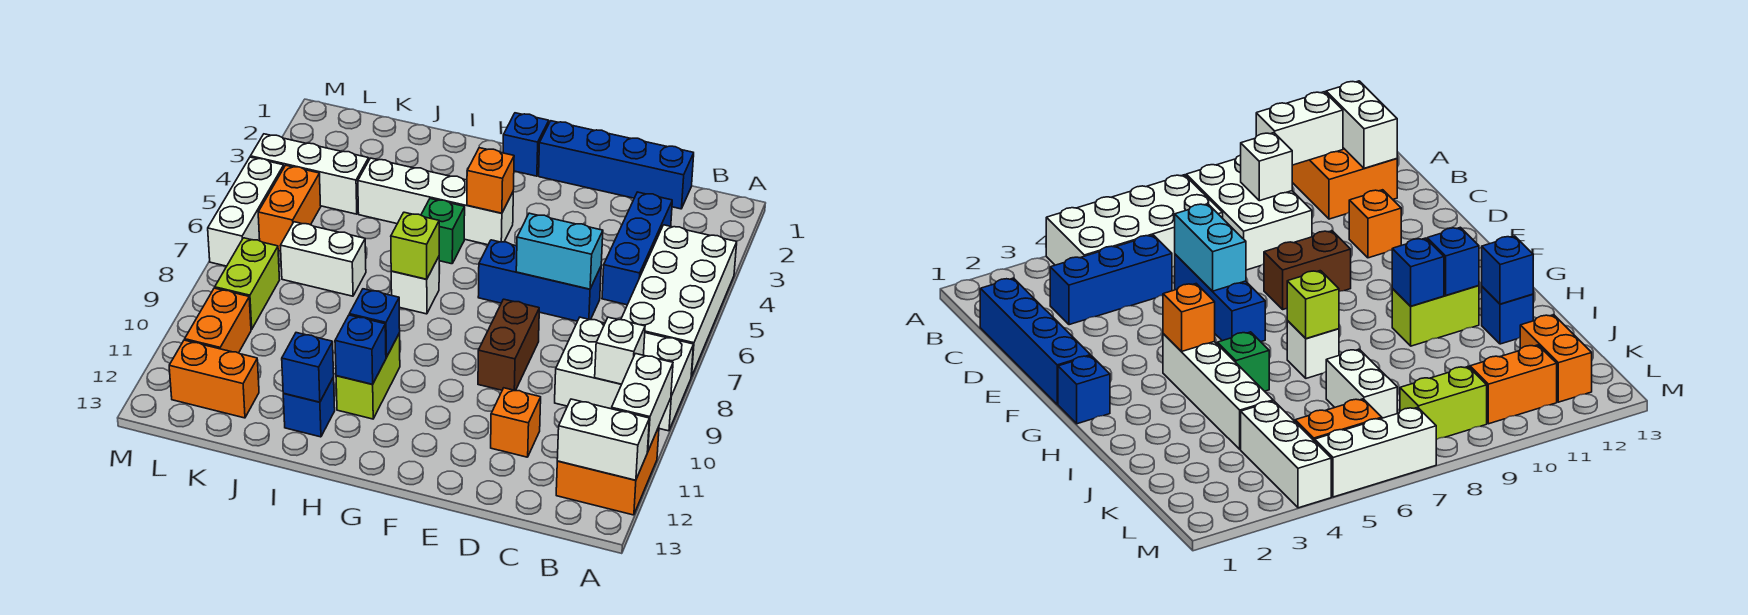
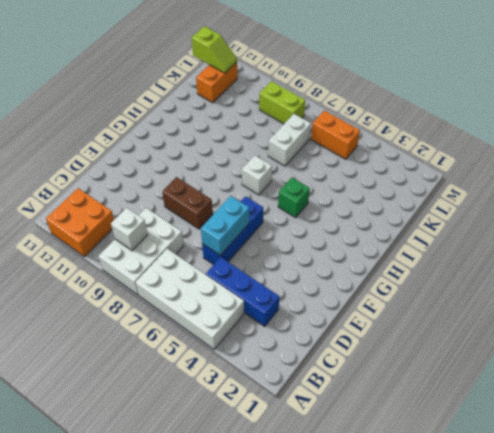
lime 1x2 slope [192,26,237,73] -> none
none -> blue 1x4 brick [539,121,694,209]
none -> orange 1x1 brick [491,388,541,457]
none -> blue 1x1 brick [503,113,549,176]
none -> white 1x4 brick [358,158,513,245]

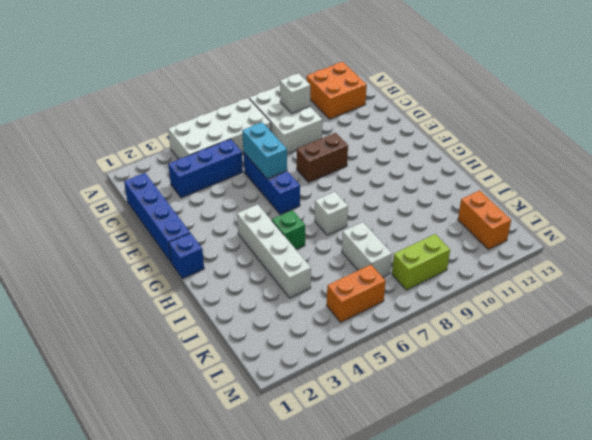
none -> orange 1x1 brick [491,388,541,457]
none -> lime 1x2 brick [336,333,400,419]
none -> blue 1x1 brick [283,377,335,437]
none -> white 1x3 brick [251,134,369,214]

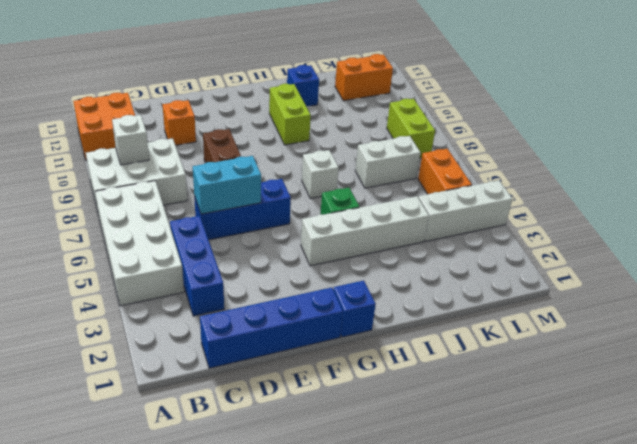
none -> orange 1x2 brick [185,288,251,353]
none -> white 1x3 brick [208,157,284,266]
none -> white 1x2 brick [612,354,673,452]
none -> white 1x2 brick [557,399,649,480]

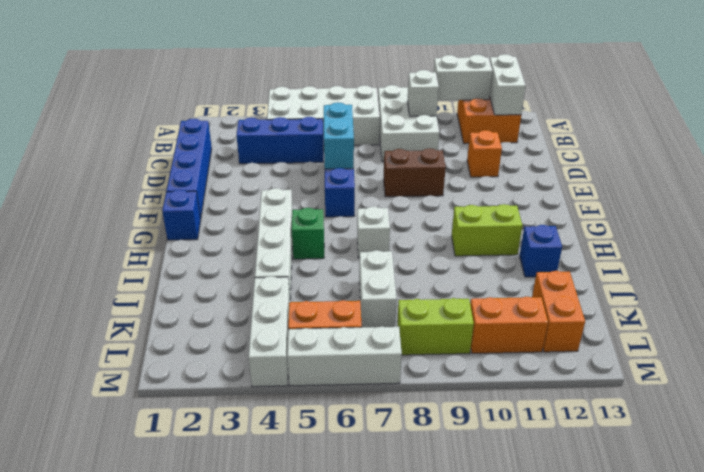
none -> orange 1x1 brick [467,148,514,213]
none -> lime 1x1 brick [391,212,439,279]
none -> blue 1x1 brick [349,289,400,357]
none -> blue 1x1 brick [335,315,386,384]

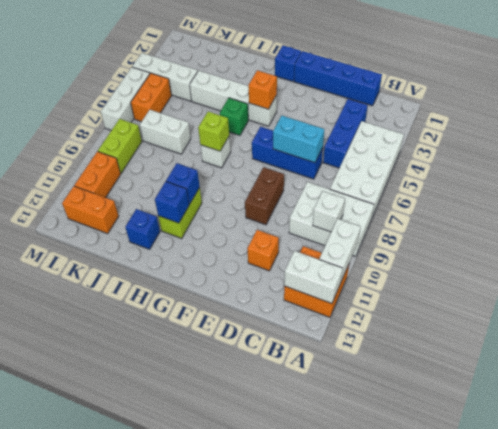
none -> blue 1x1 brick [282,333,334,402]

